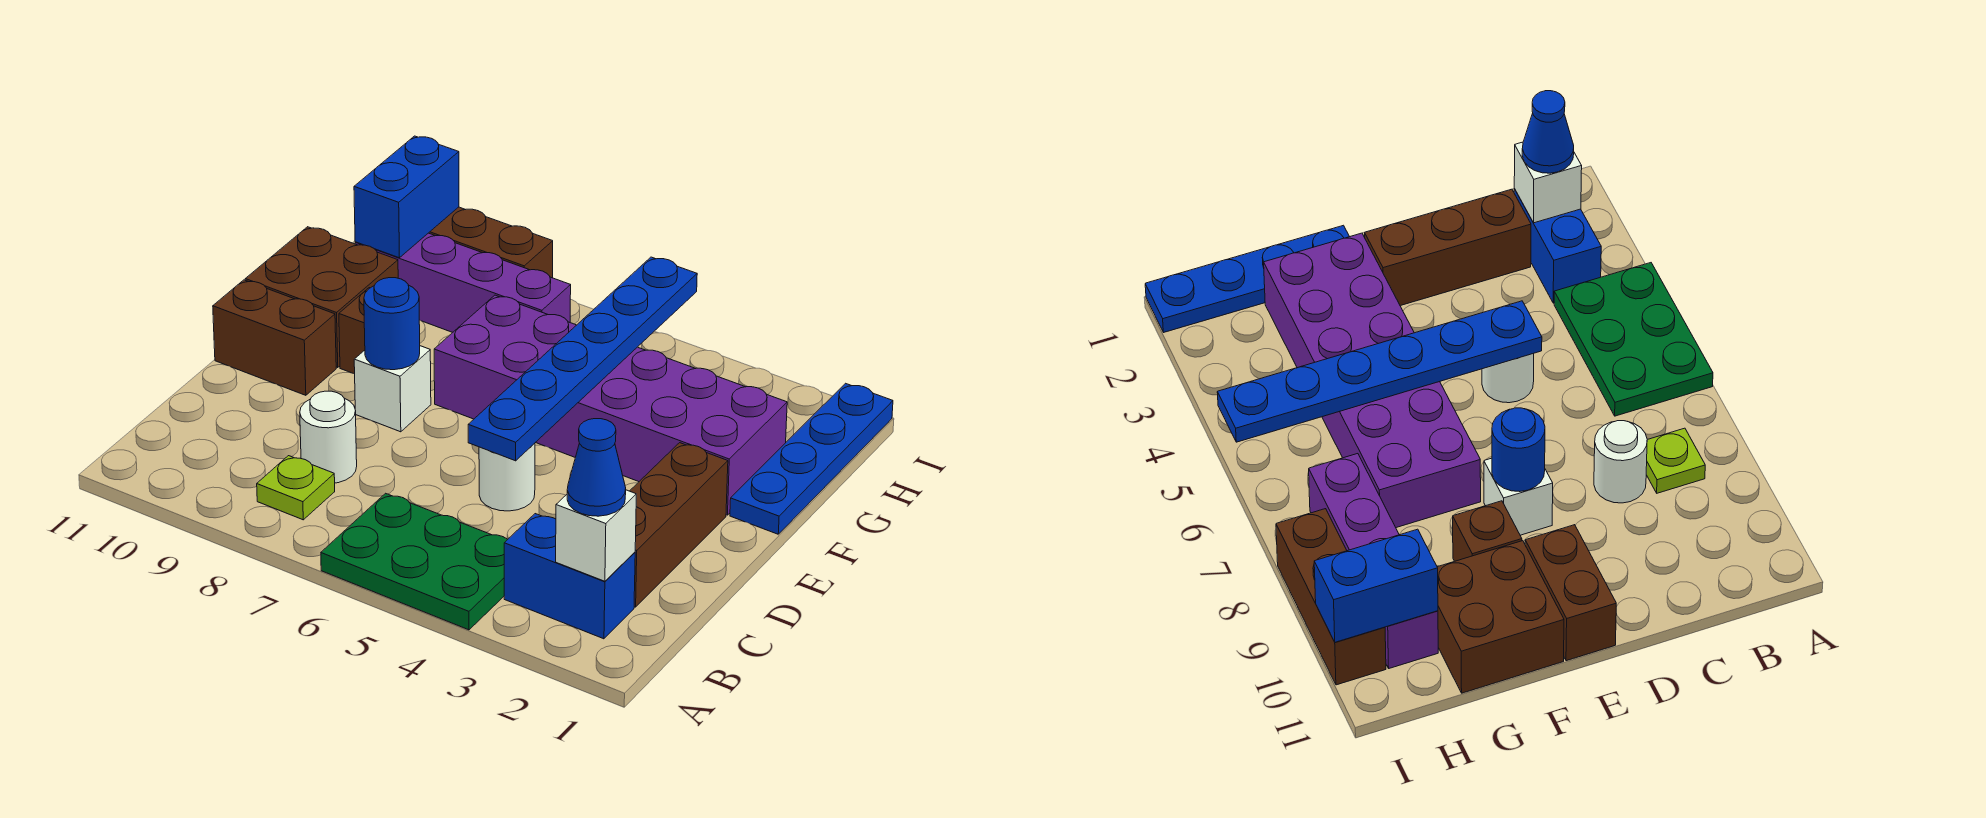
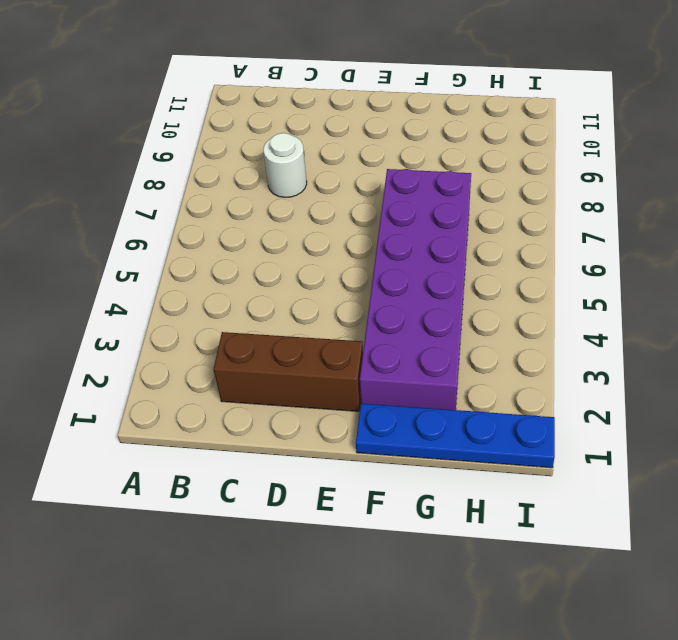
none -> green 2x3 plate [321,493,508,630]
none -> blue 1x2 brick [504,514,635,639]
none -> lime 1x1 plate [257,456,335,520]

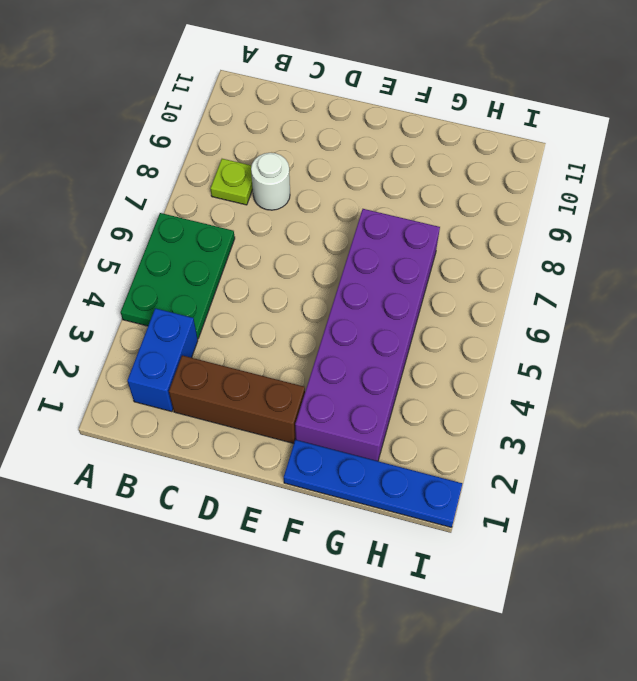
none -> white 1x1 round brick [479,443,535,511]
none -> white 1x1 brick [354,346,431,432]
none -> brown 1x2 brick [213,280,336,395]

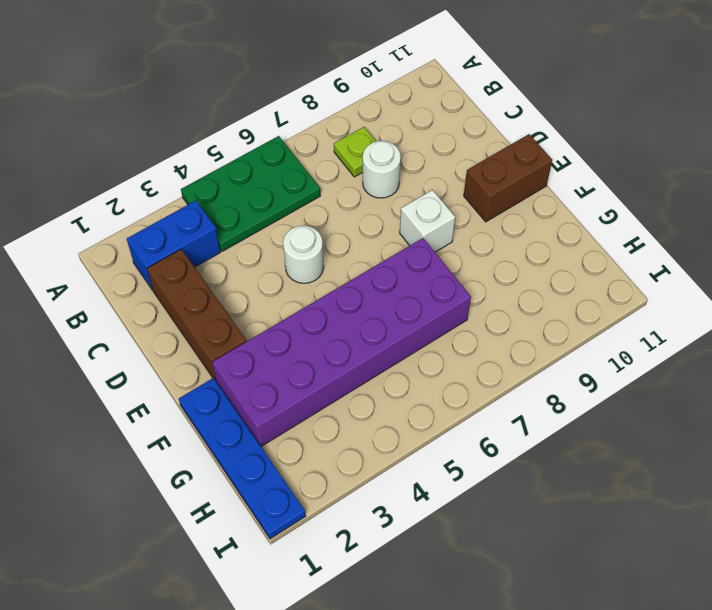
none -> brown 1x1 brick [339,288,369,374]
none -> brown 2x2 brick [245,227,398,368]
none -> purple 1x4 brick [355,233,571,332]

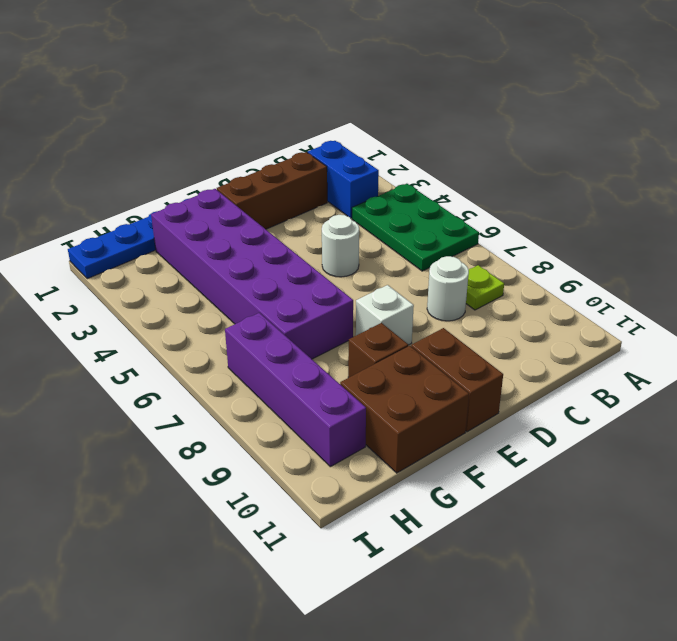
none -> brown 1x3 brick [429,207,553,278]
none -> white 1x1 brick [556,490,636,581]
none -> blue 1x6 plate [468,257,697,461]

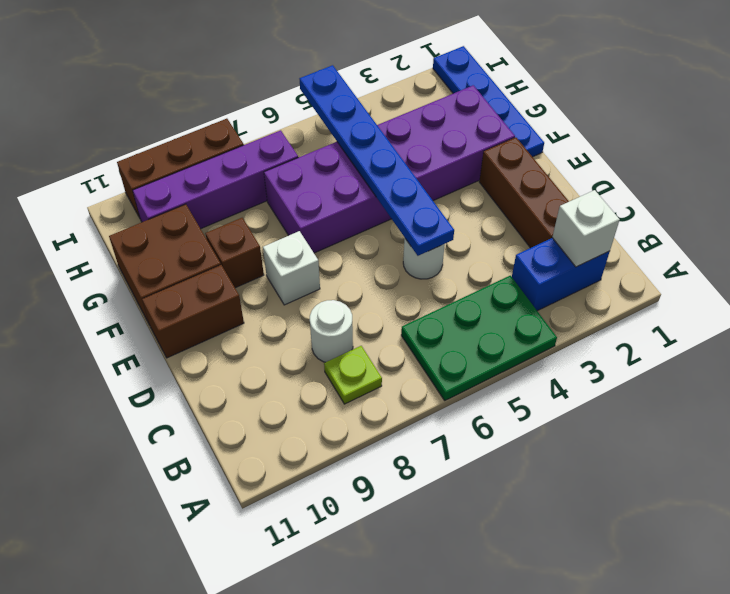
none -> blue 1x1 round brick [364,278,420,370]
none -> blue 1x2 brick [354,136,459,258]
none -> blue 1x1 cone [567,419,626,516]

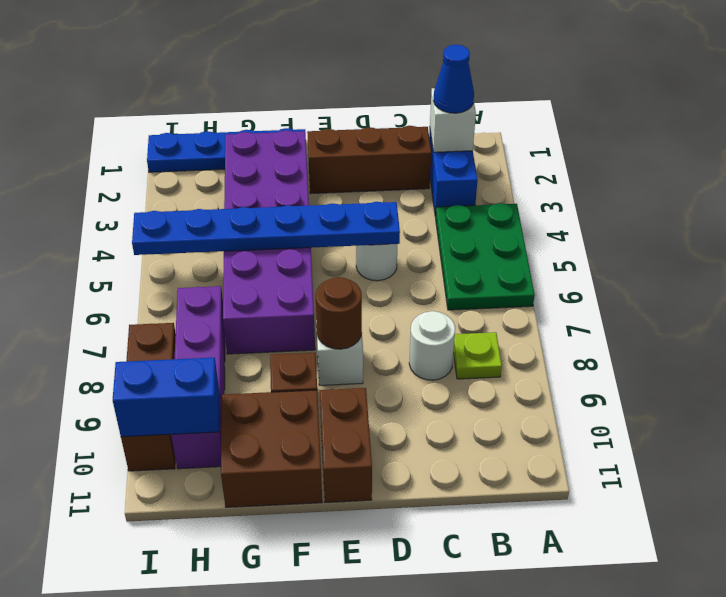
brown 1x1 round brick [316,277,362,349] -> blue 1x1 round brick [364,278,420,370]

